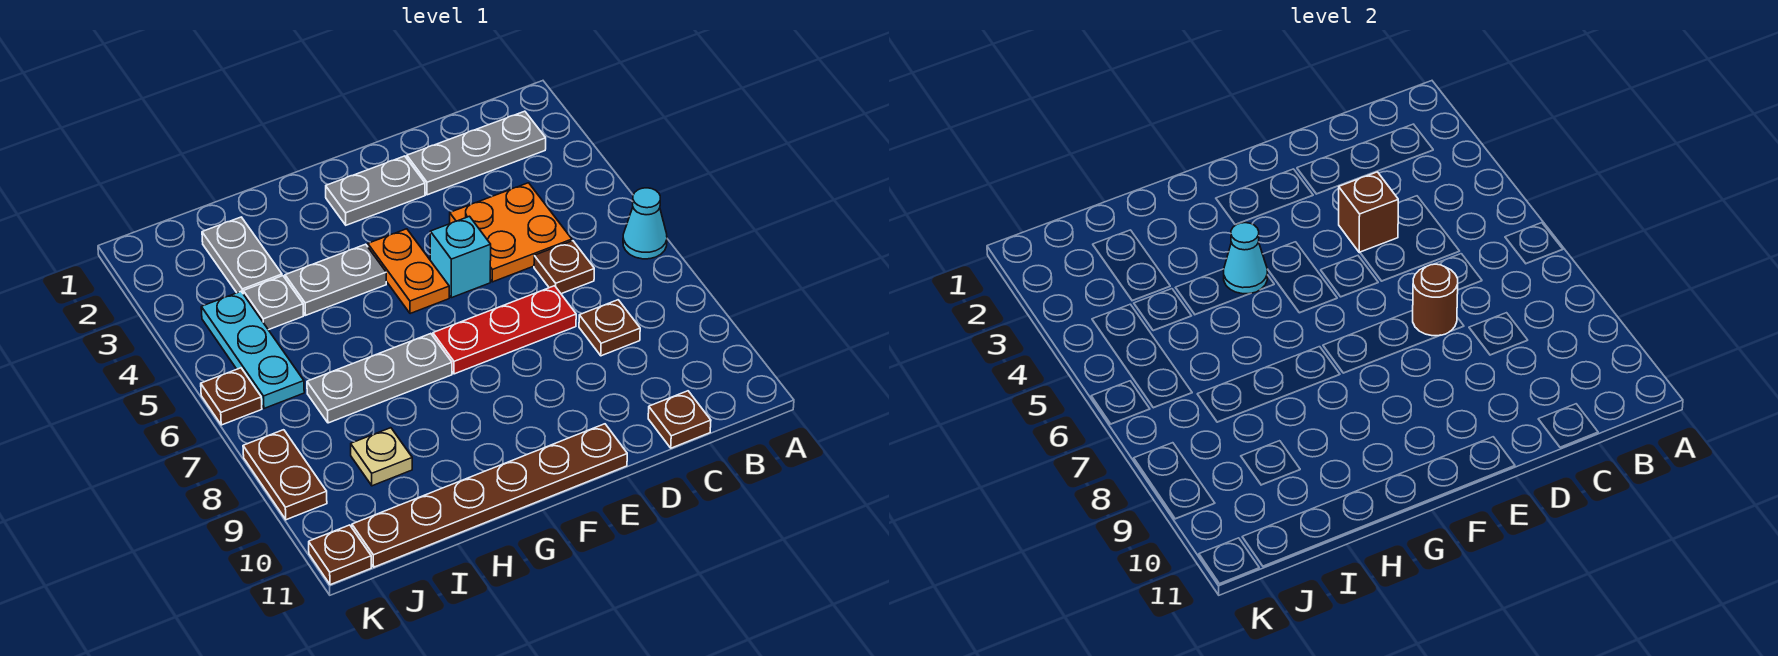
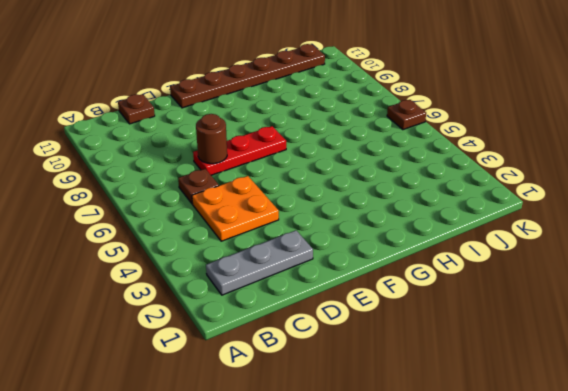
none -> cyan 1x1 cone [623,188,667,259]
none -> brown 1x1 plate [579,300,640,356]
none -> grey 1x2 plate [326,156,425,225]

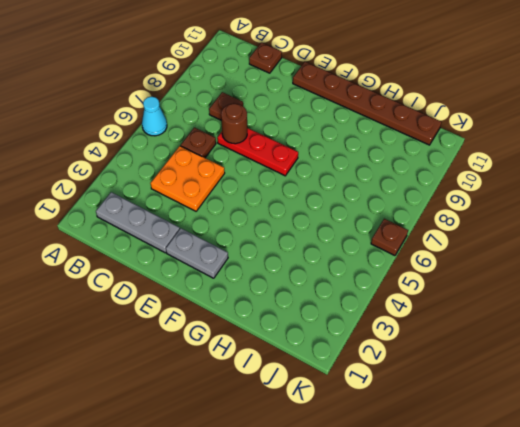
none -> cyan 1x1 brick [430,216,491,298]
none -> orange 1x2 plate [368,229,449,314]
none -> grey 1x2 plate [285,244,386,315]

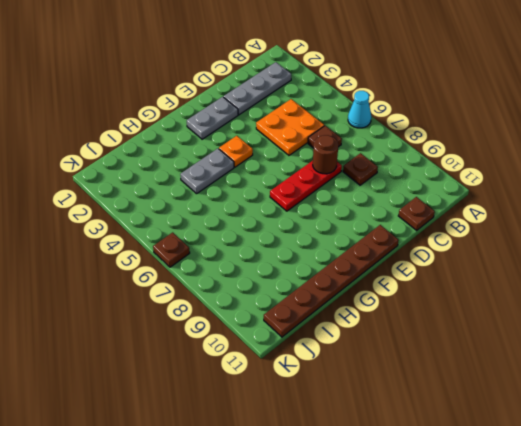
orange 1x1 plate [219,136,253,167] -> orange 1x2 plate [368,229,449,314]
none -> cyan 1x1 brick [430,216,491,298]
none -> grey 1x3 plate [307,334,452,423]
none -> grey 1x2 plate [202,217,282,293]

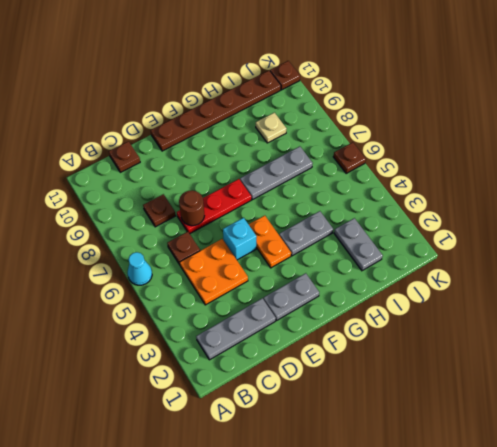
none -> grey 1x1 plate [243,276,304,330]
none -> cyan 1x3 plate [201,292,304,408]
none -> brown 1x2 plate [243,430,327,520]

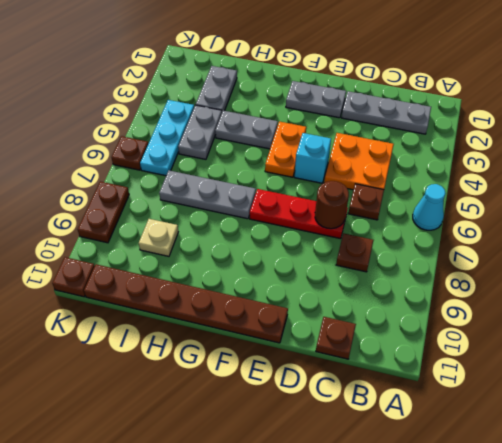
grey 1x2 plate [178,105,222,159] -> grey 1x1 plate [243,276,304,330]
none -> brown 1x1 brick [1339,172,1398,253]
none -> cyan 1x1 cone [1224,223,1267,294]

